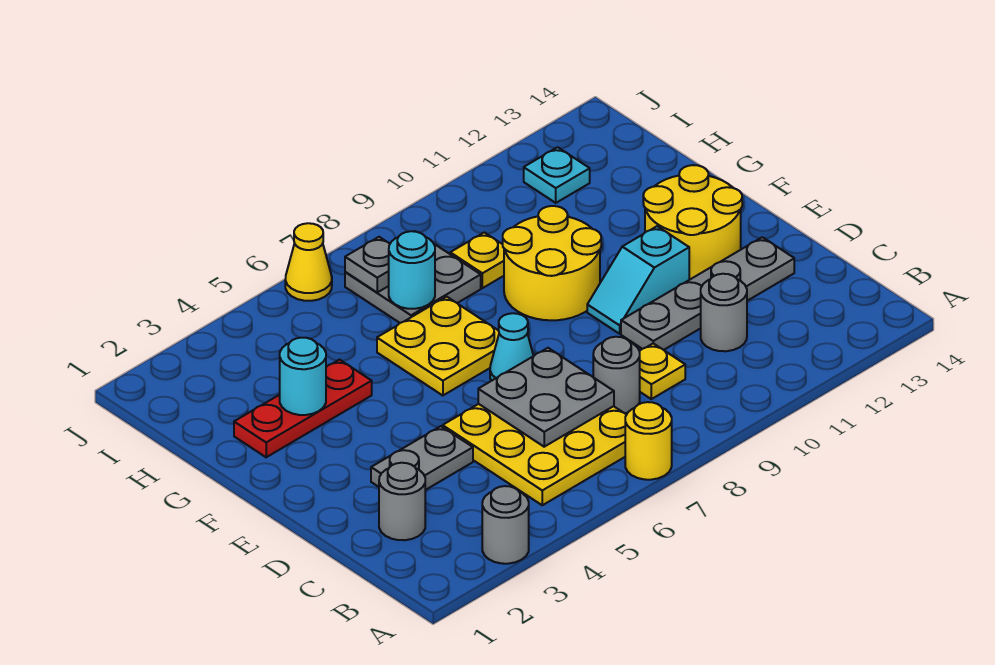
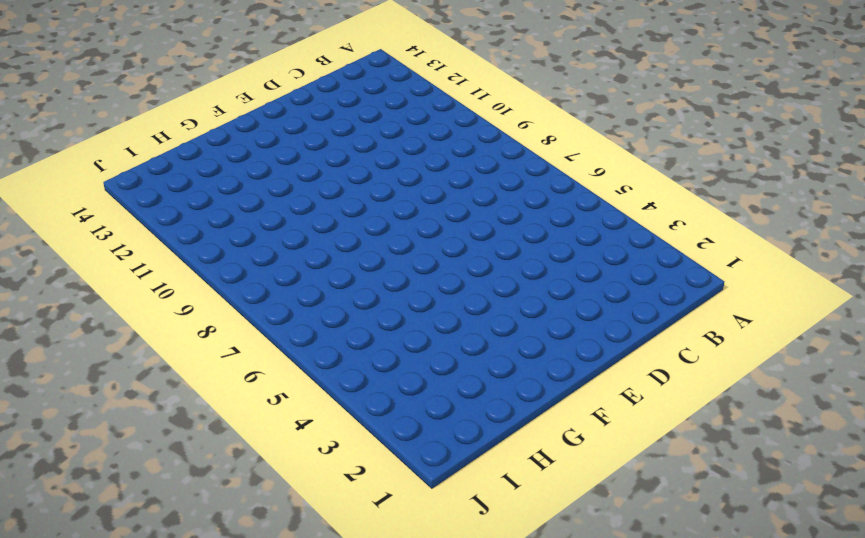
none -> grey 1x1 round brick [482,486,529,564]
none -> yellow 1x1 round brick [625,402,672,480]
none -> yellow 3x3 plate [443,404,626,505]

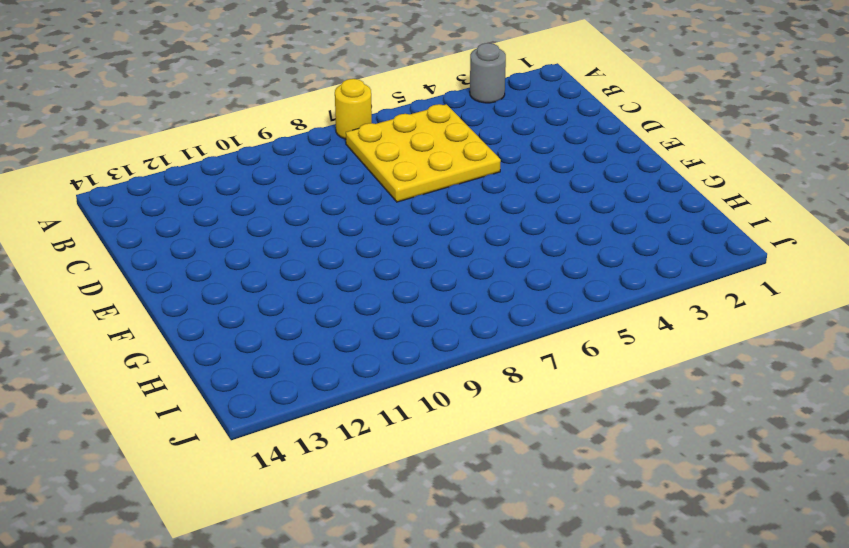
none -> grey 1x1 round brick [379,463,425,540]
none -> grey 1x1 round brick [593,337,640,413]
none -> yellow 1x1 plate [639,343,685,399]

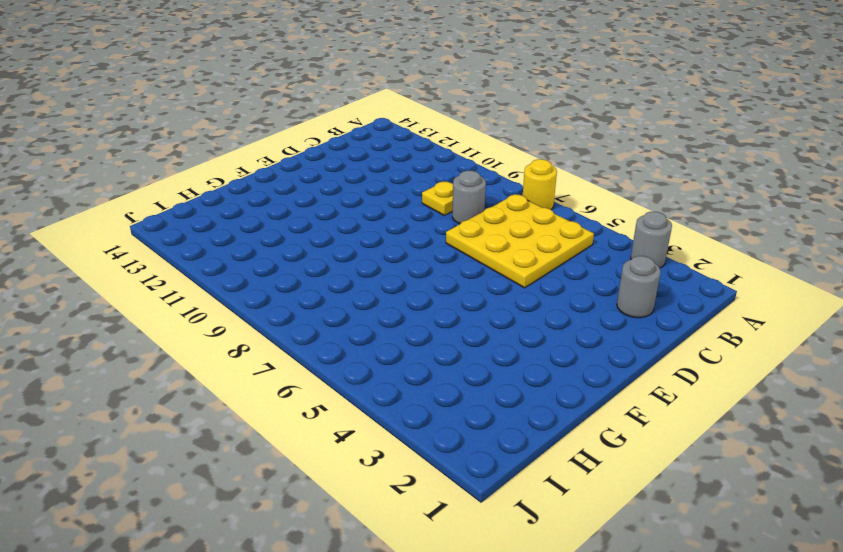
none -> grey 1x1 round brick [701,274,747,351]
none -> grey 1x2 plate [371,426,473,490]
none -> grey 1x4 plate [621,237,794,350]

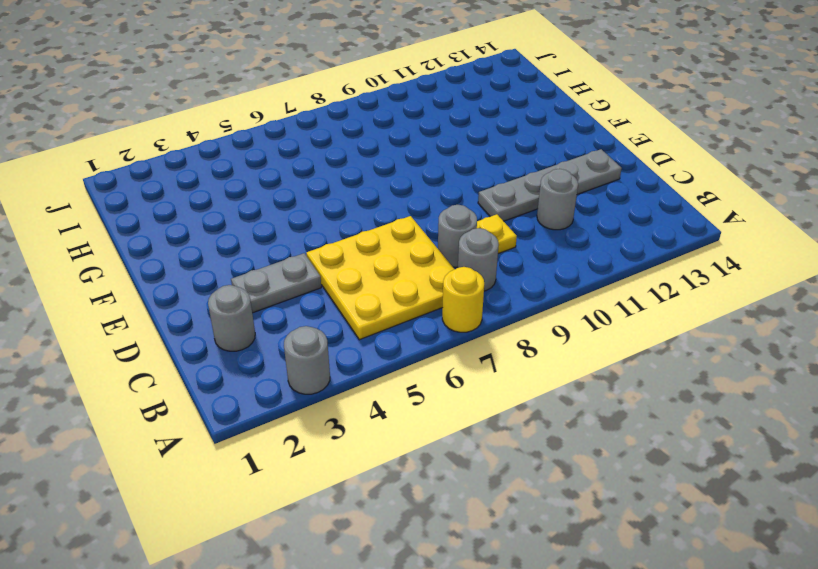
grey 1x1 round brick [458,228,499,291] -> none
none -> cyan 1x1 cone [490,313,533,381]
none -> cyan 1x2 slope [587,226,689,334]
none -> yellow 2x2 round brick [643,165,742,280]

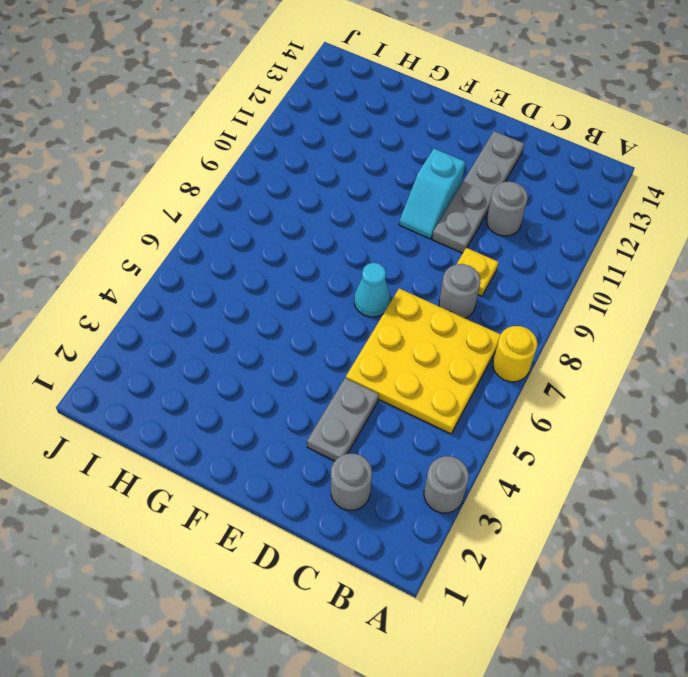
none -> yellow 2x2 round brick [643,165,742,280]
none -> yellow 2x2 plate [377,297,499,396]
none -> yellow 2x2 round brick [503,206,601,320]

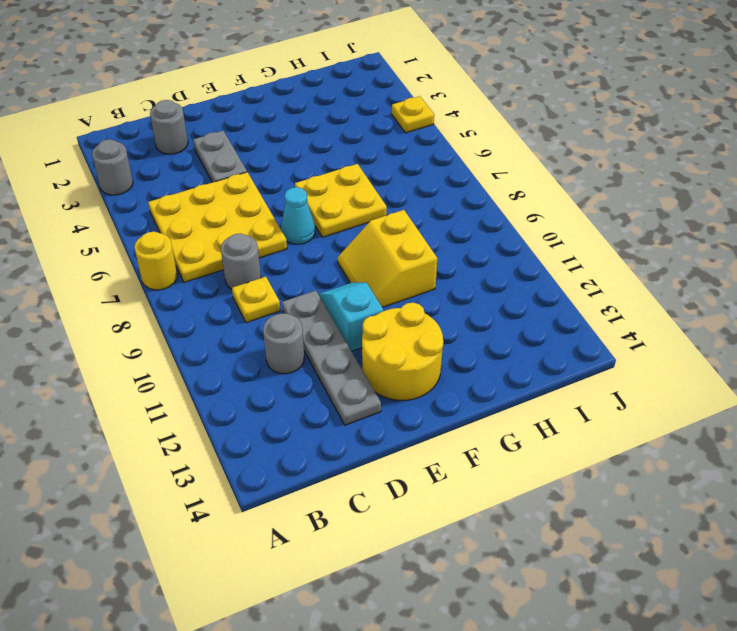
yellow 2x2 slope [338,210,437,308] -> yellow 2x2 round brick [503,206,601,320]
yellow 1x1 plate [392,96,434,133] -> yellow 1x1 plate moved to [450,232,504,288]
none -> red 1x3 plate [234,360,372,457]
none -> grey 2x2 plate [345,231,481,323]
none -> cyan 1x1 plate [524,147,590,203]

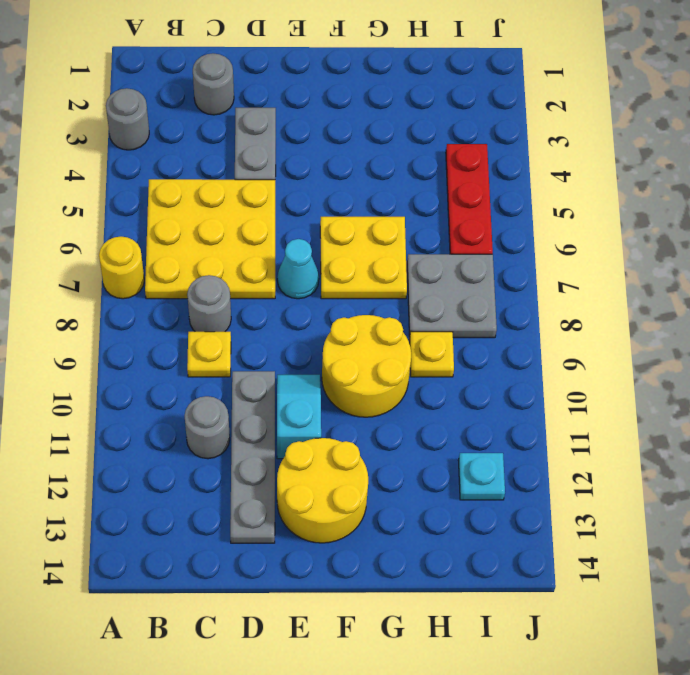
red 1x3 plate [446,144,493,254] -> red 1x3 plate moved to [234,360,372,457]
none -> yellow 1x1 cone [285,223,332,301]
none -> grey 2x2 plate [478,348,614,447]
none -> cyan 1x1 round brick [280,338,326,415]

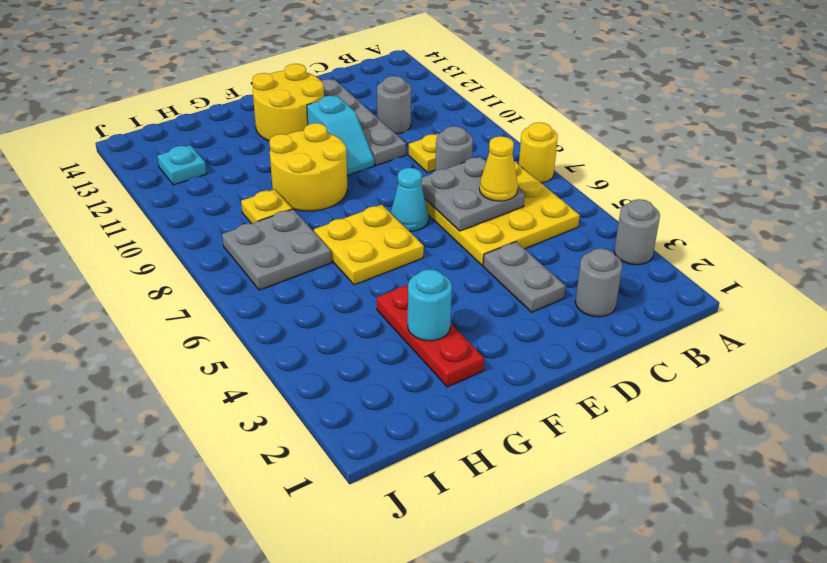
yellow 1x1 cone [479,136,518,201] -> yellow 1x1 cone moved to [285,223,332,301]
none -> cyan 1x1 round brick [389,231,435,309]
none -> grey 1x1 plate [345,237,390,292]

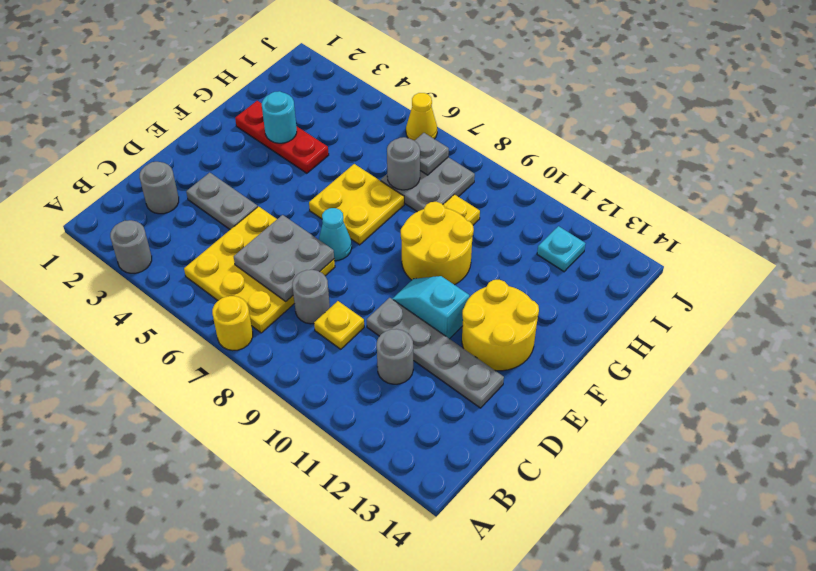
grey 1x1 round brick [387,137,420,190] -> cyan 1x1 round brick [389,231,435,309]

